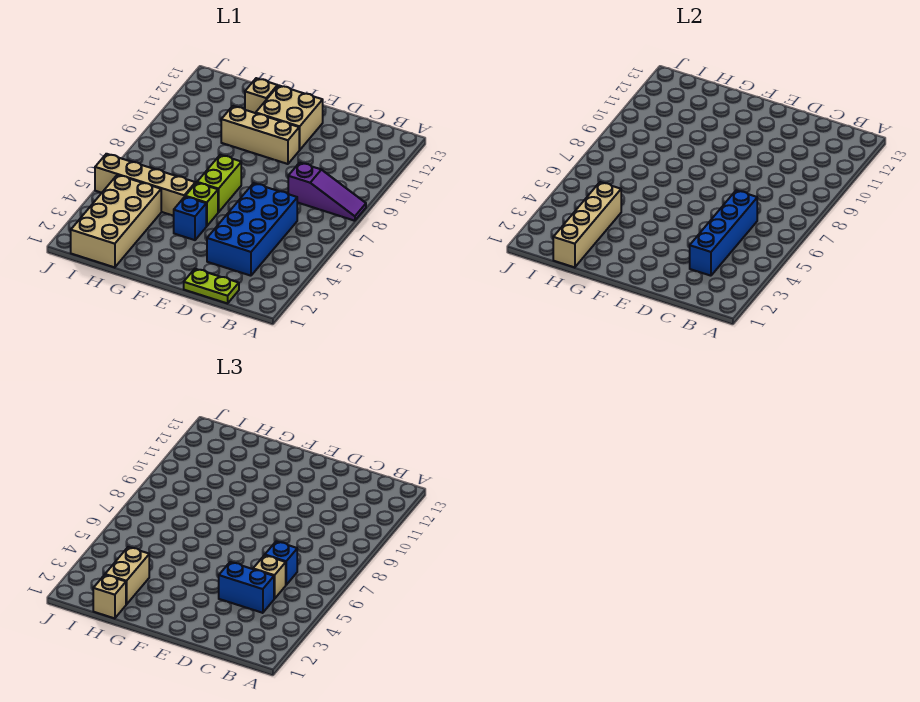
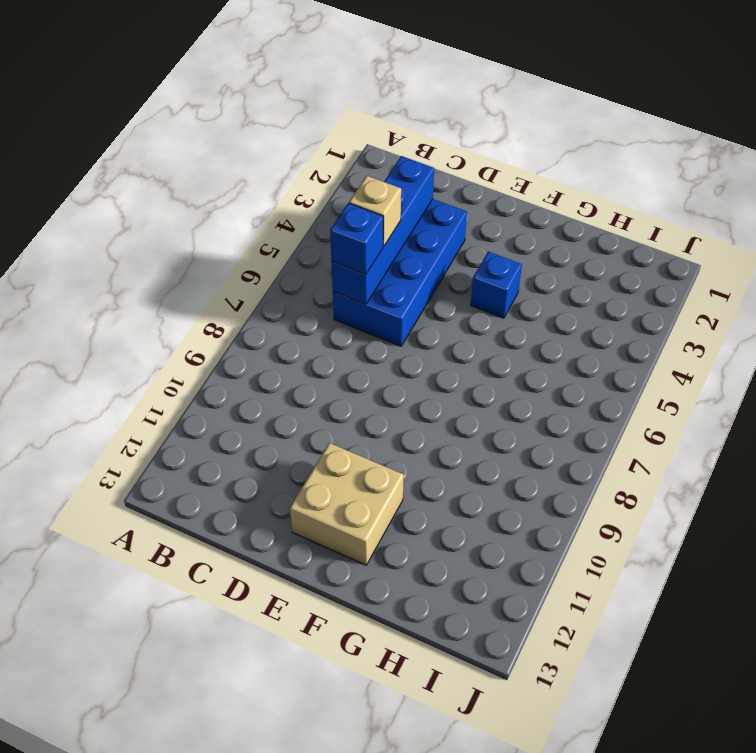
none -> purple 1x3 slope [288,163,366,221]
none -> lime 1x2 plate [184,269,239,303]
none -> tan 1x3 brick [221,106,299,164]

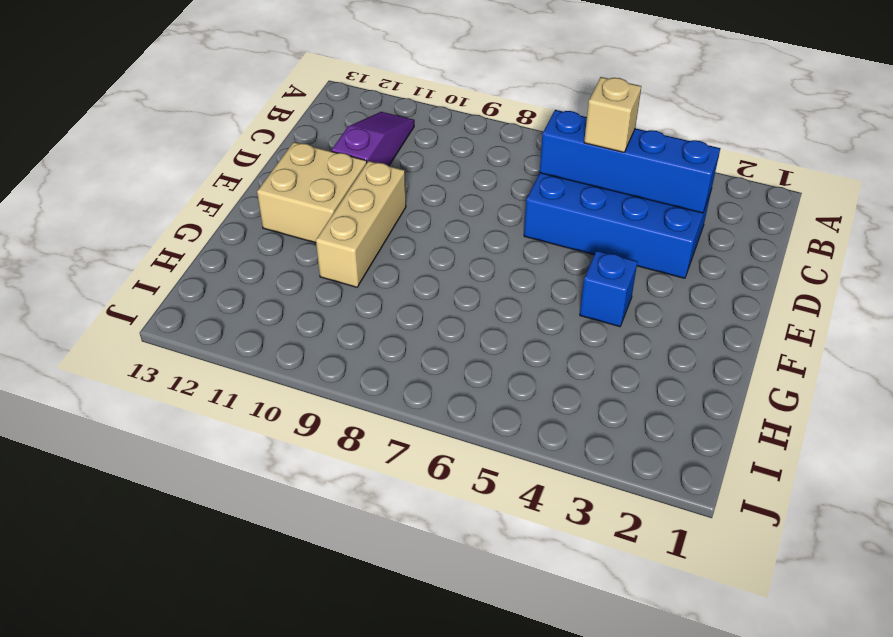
purple 1x3 slope [331,112,414,166] -> purple 1x3 slope moved to [288,163,366,221]
none -> lime 1x2 plate [184,269,239,303]
none -> lime 1x1 brick [185,183,218,226]
none -> lime 1x2 brick [197,155,241,212]

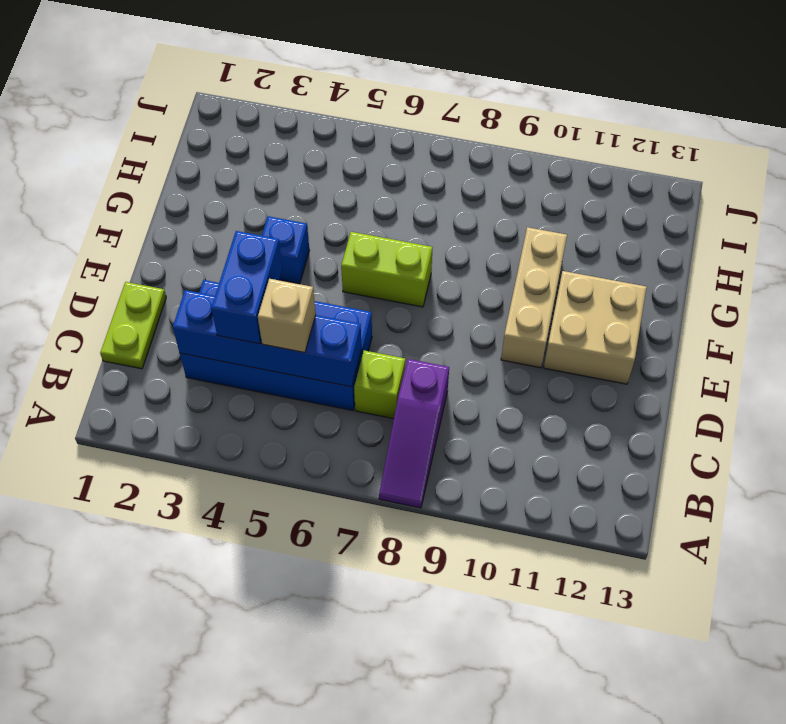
lime 1x1 brick [354,350,405,419] -> lime 1x1 brick moved to [185,183,218,226]
none -> tan 1x4 brick [95,154,195,216]
none -> tan 1x1 brick [245,78,278,113]
none -> tan 2x4 brick [71,175,161,267]

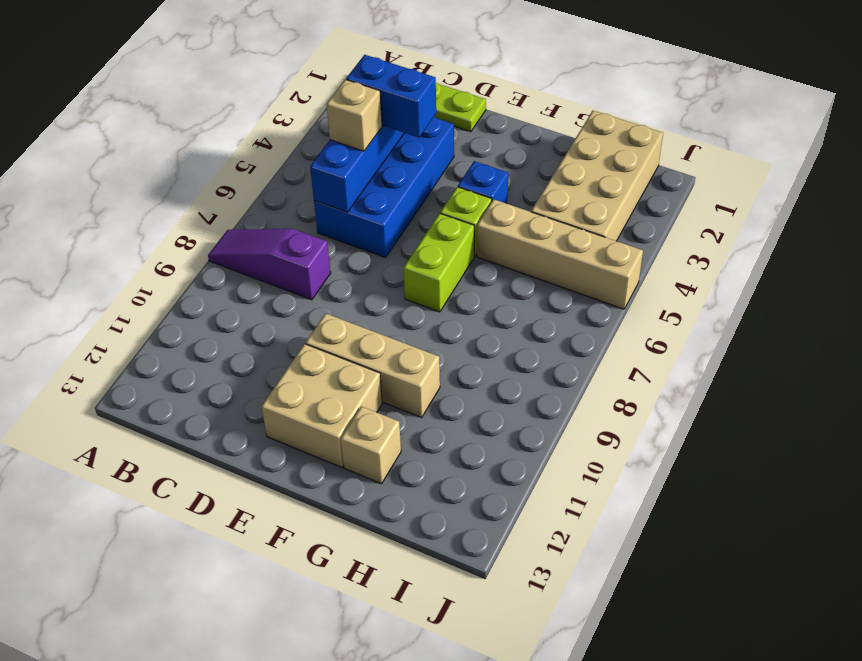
none -> tan 1x4 brick [553,182,621,267]
none -> blue 1x1 brick [265,541,297,585]
none -> tan 1x1 brick [93,575,126,618]

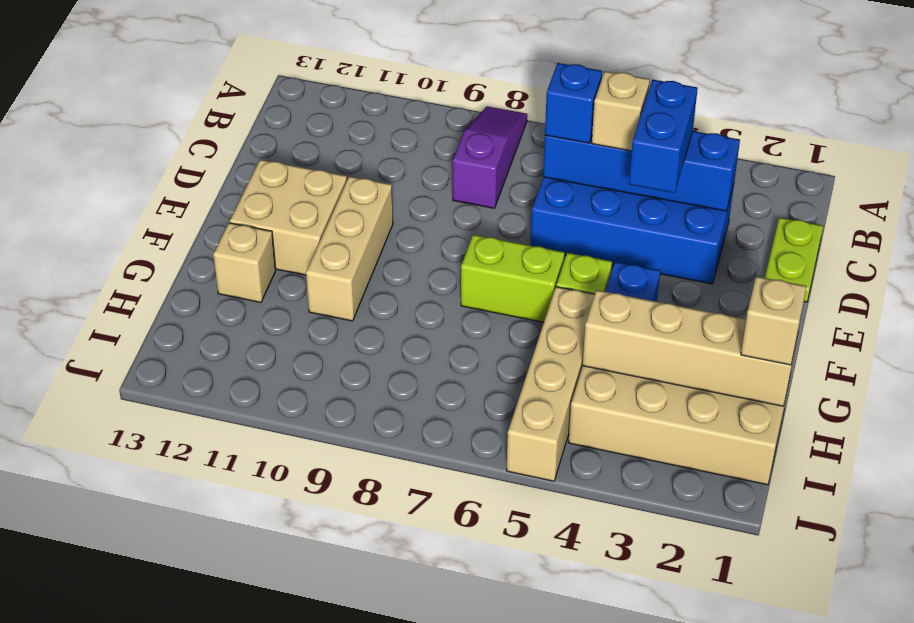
none -> tan 1x2 brick [105,547,149,605]

